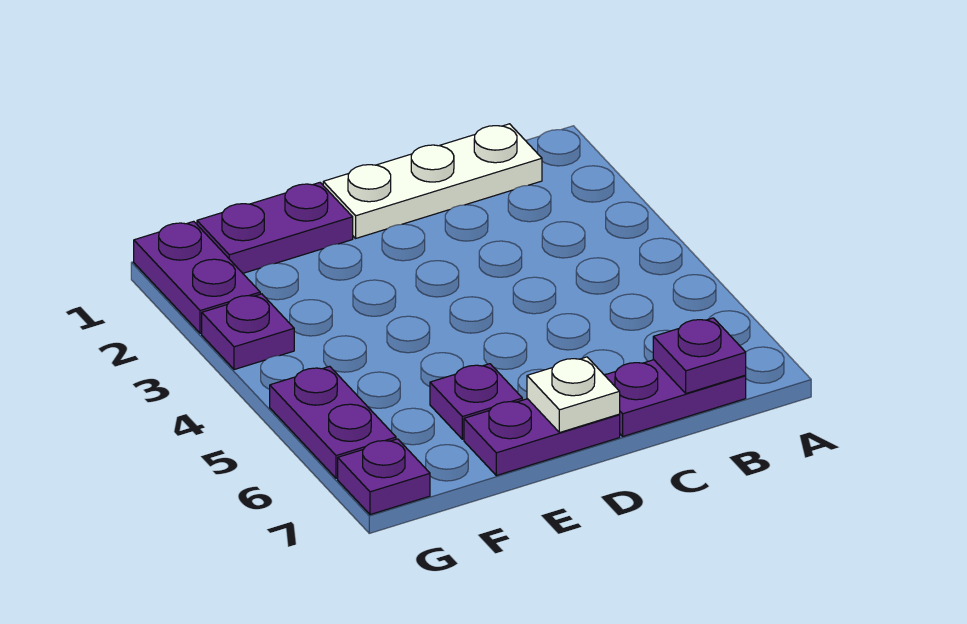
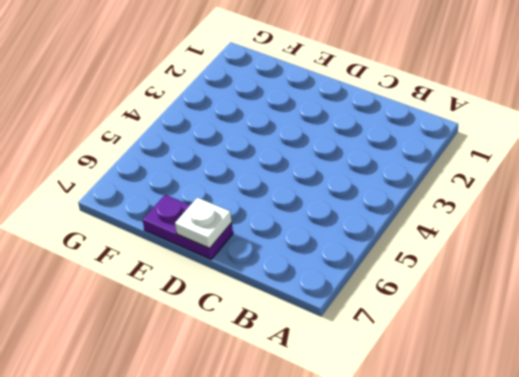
none -> white 1x3 plate [323,124,542,238]
none -> purple 1x2 plate [605,360,746,436]

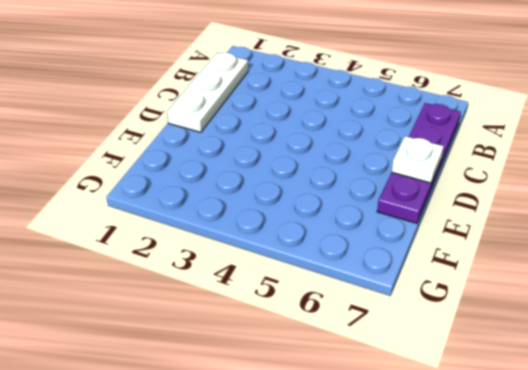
none -> purple 1x2 plate [197,183,353,273]
none -> purple 1x1 plate [430,364,522,439]

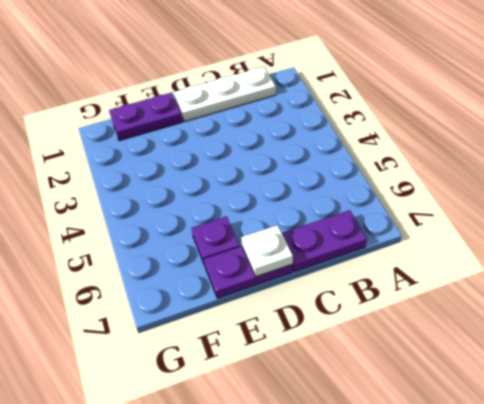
none -> purple 1x2 plate [134,221,260,333]
none -> purple 1x1 plate [202,294,294,370]

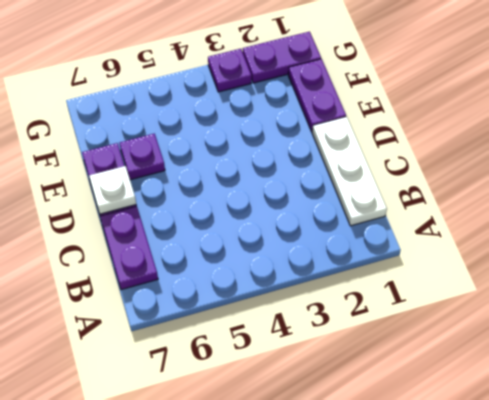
none -> purple 1x2 plate [270,366,396,478]
none -> purple 1x1 plate [338,439,430,515]

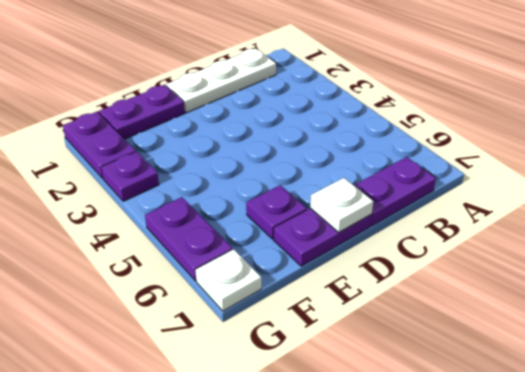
white 1x1 plate [195,249,261,311] -> purple 1x1 plate [338,439,430,515]
none -> purple 1x1 plate [653,318,746,393]

